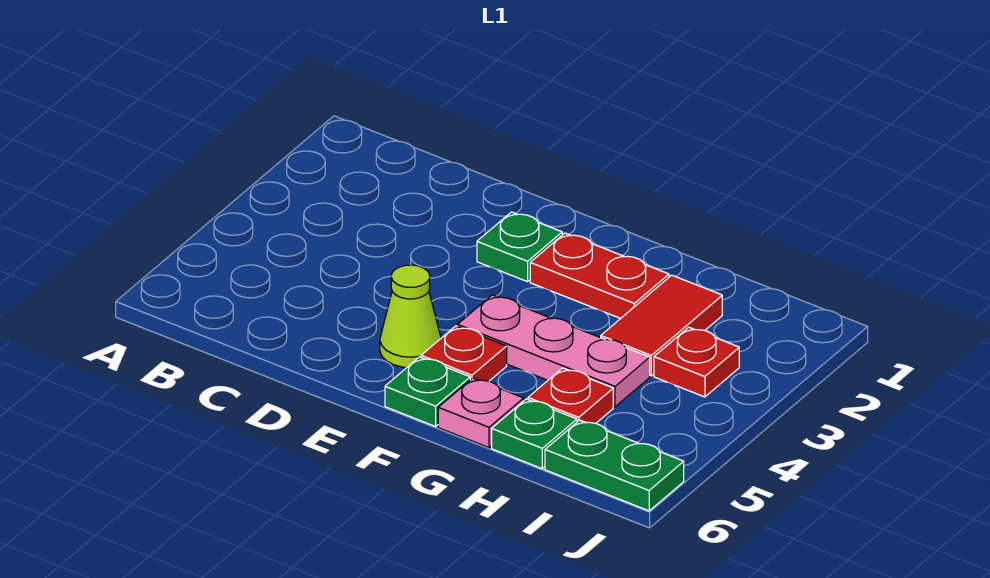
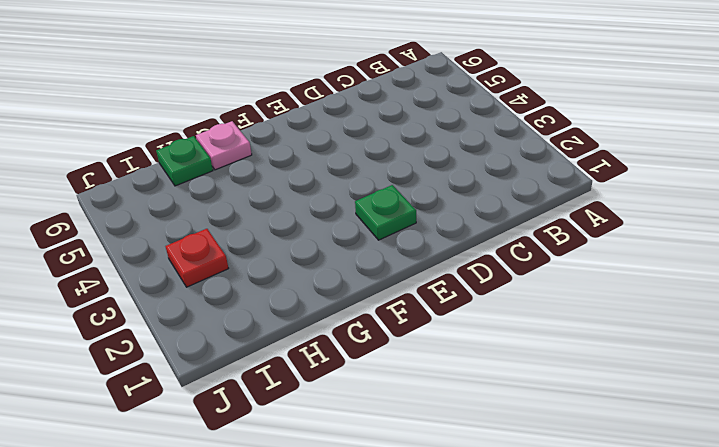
none -> lime 1x1 cone [380,265,441,367]
none -> red 1x2 plate [530,233,669,318]
none -> pink 1x3 plate [458,295,650,407]

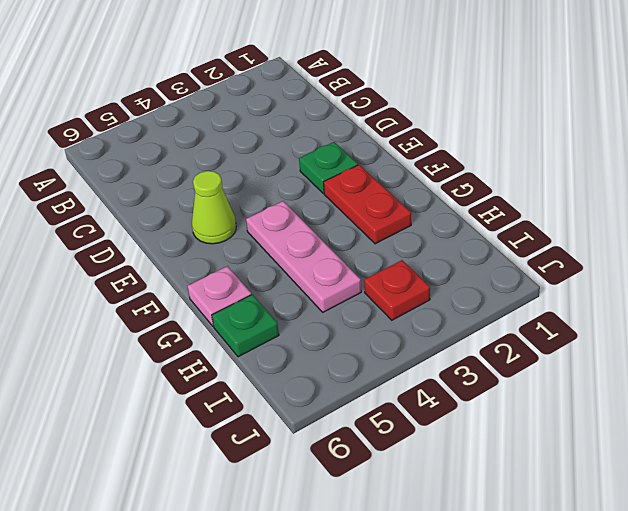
none -> red 1x1 plate [421,326,507,381]
none -> green 1x1 plate [385,357,470,427]
none -> red 1x2 tile [601,275,722,376]

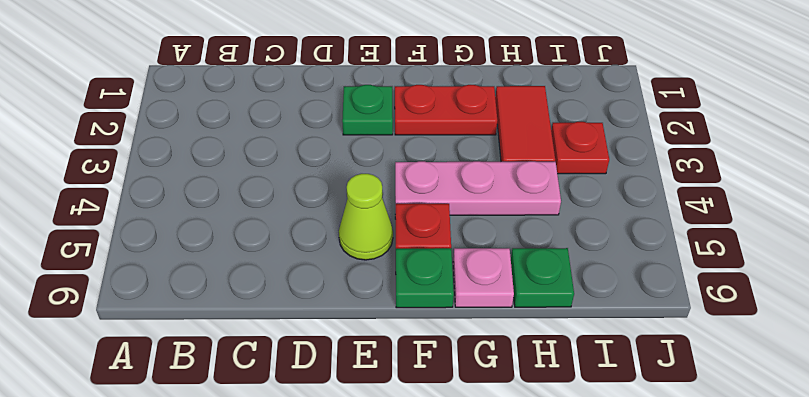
none -> red 1x1 plate [528,368,613,423]
none -> green 1x2 plate [545,420,684,511]

